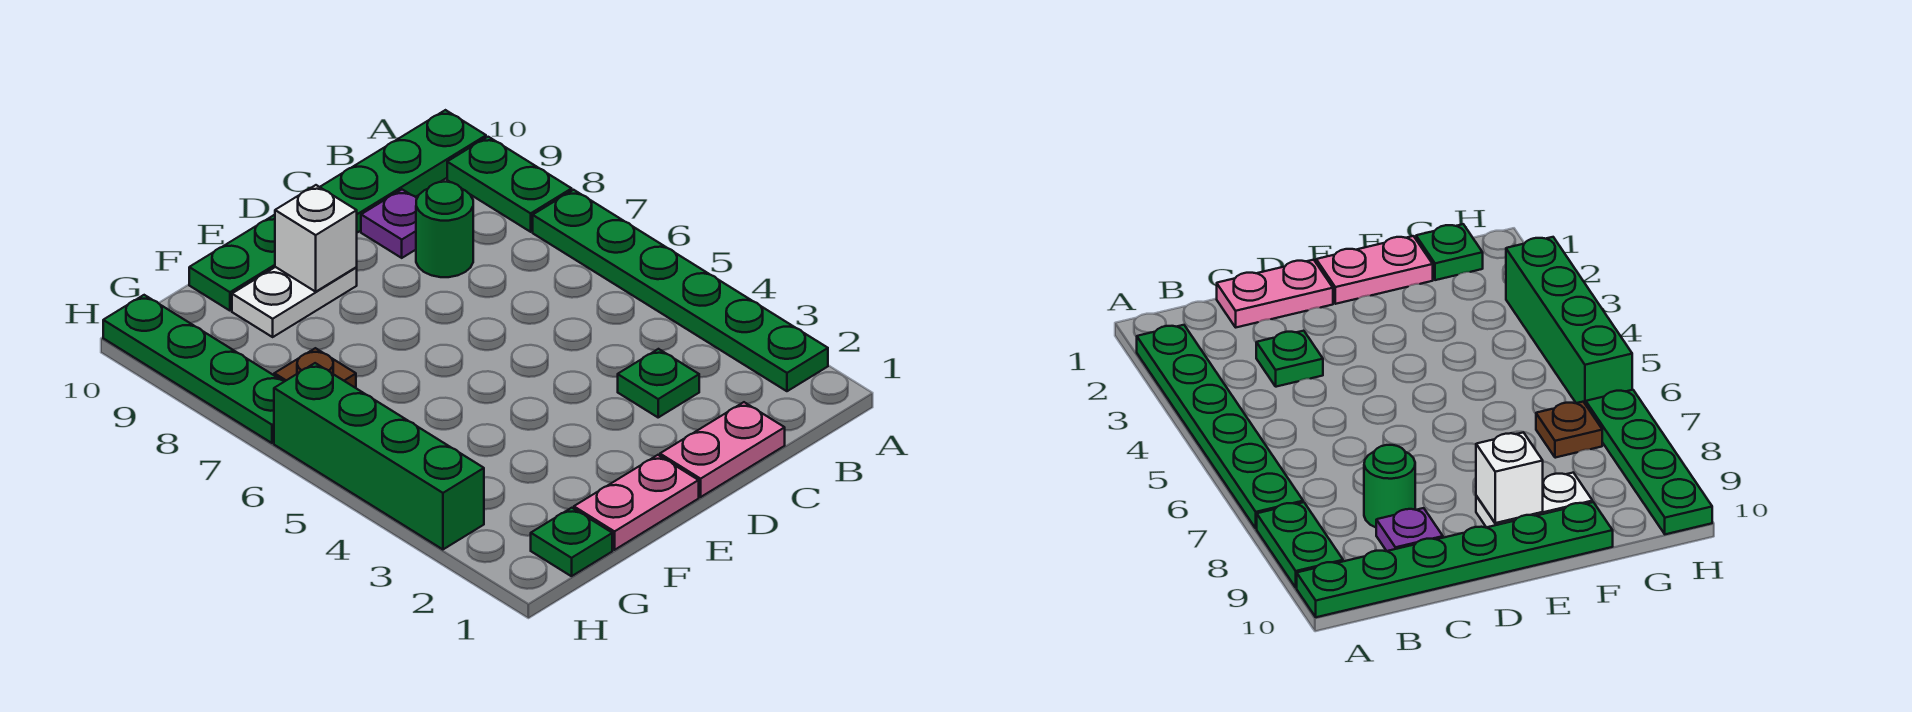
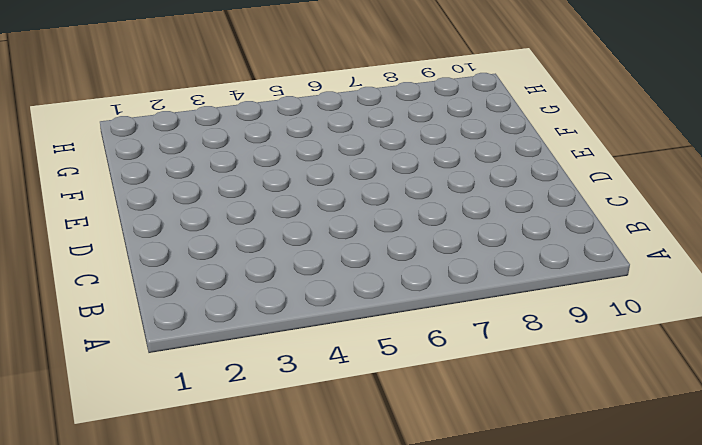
none -> green 1x6 plate [533,190,828,391]
none -> green 1x2 plate [447,137,572,232]
none -> green 1x6 plate [189,110,486,311]

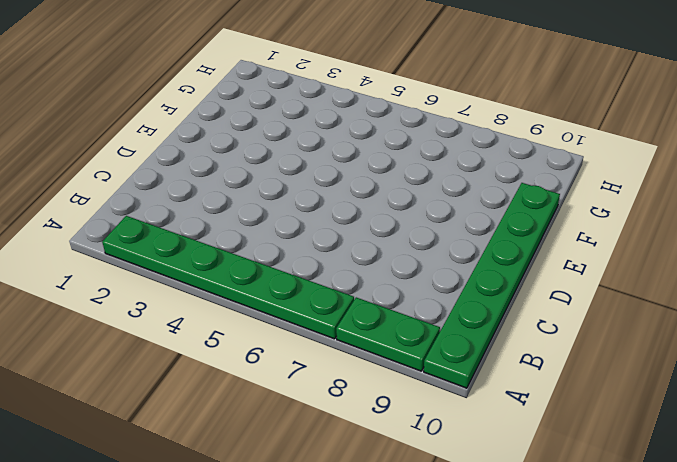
none -> pink 1x2 plate [660,402,785,497]
none -> green 1x1 plate [618,349,699,417]
none -> green 1x1 round brick [416,182,473,277]

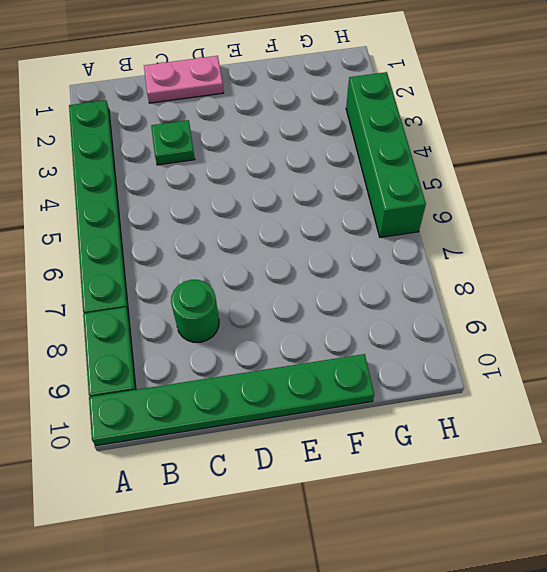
none -> purple 1x1 plate [361,190,417,258]
none -> pink 1x2 plate [574,455,699,550]
none -> white 1x2 plate [232,267,357,337]

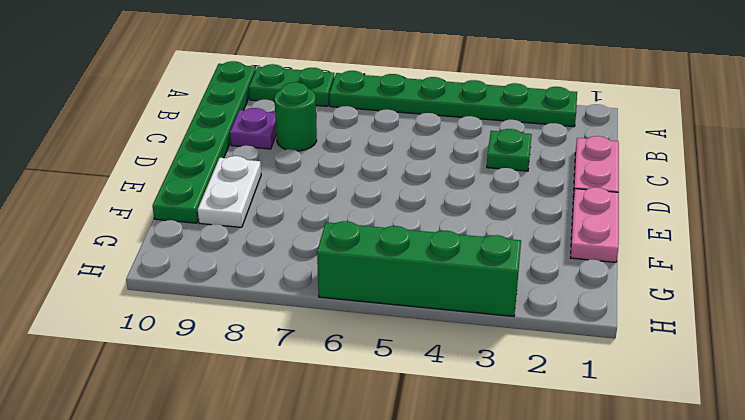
none -> green 1x1 plate [531,508,612,576]
none -> brown 1x1 plate [274,348,356,388]
none -> green 1x4 plate [103,295,284,443]

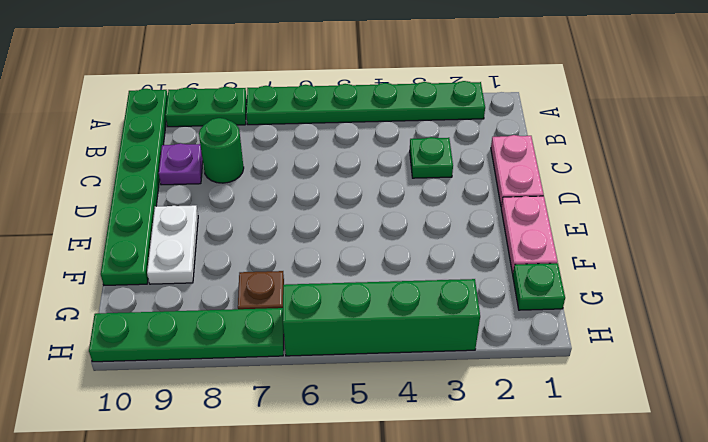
none -> white 1x1 brick [275,185,357,292]

